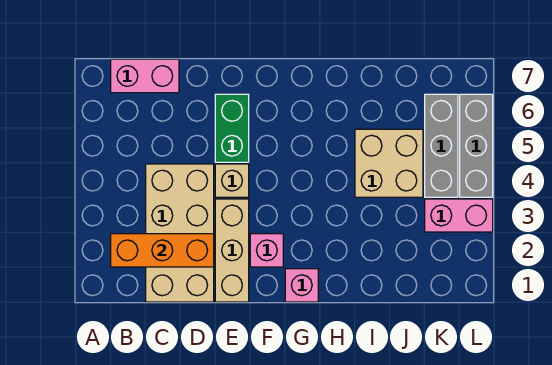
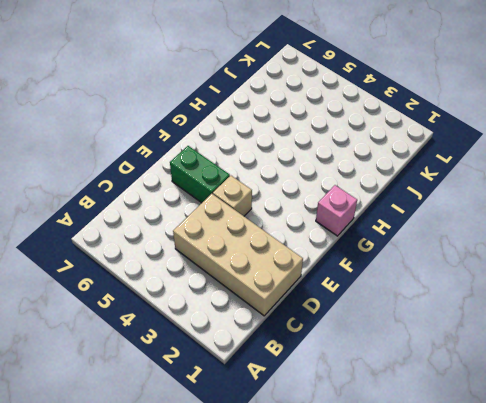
none -> pink 1x2 brick [111,59,179,93]
none -> tan 1x3 brick [215,199,249,302]
none -> pink 1x1 brick [250,234,283,267]

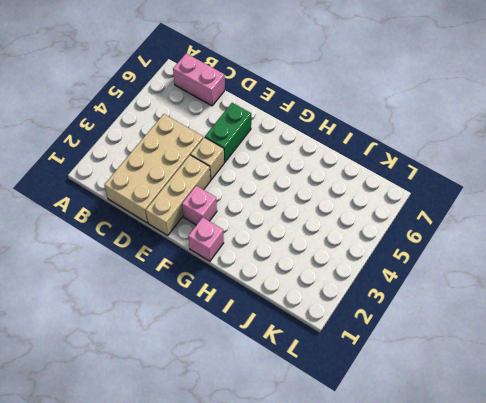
none -> tan 2x2 brick [355,129,423,197]
none -> pink 1x2 brick [425,199,493,232]
none -> grey 1x3 brick [425,94,458,197]

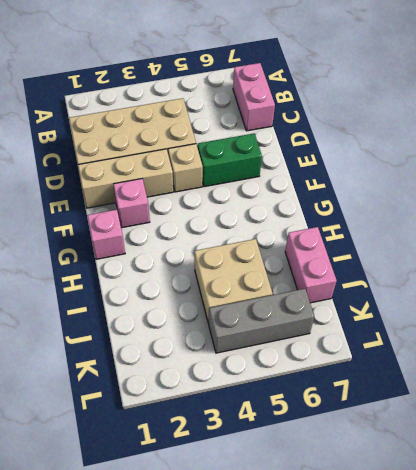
pink 1x2 brick [285,227,337,303] -> pink 1x2 brick moved to [425,199,493,232]
none -> grey 1x3 brick [460,94,493,197]
none -> orange 1x3 brick [111,234,214,267]

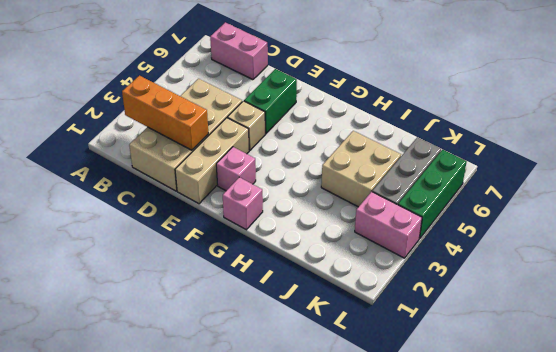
green 1x3 brick [398,149,467,239] -> grey 1x3 brick [460,94,493,197]

